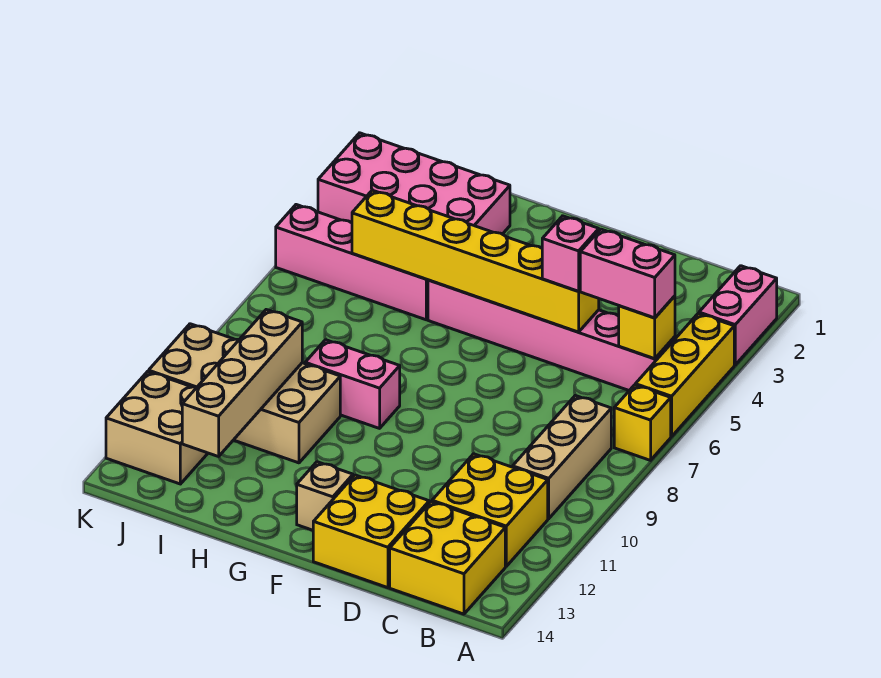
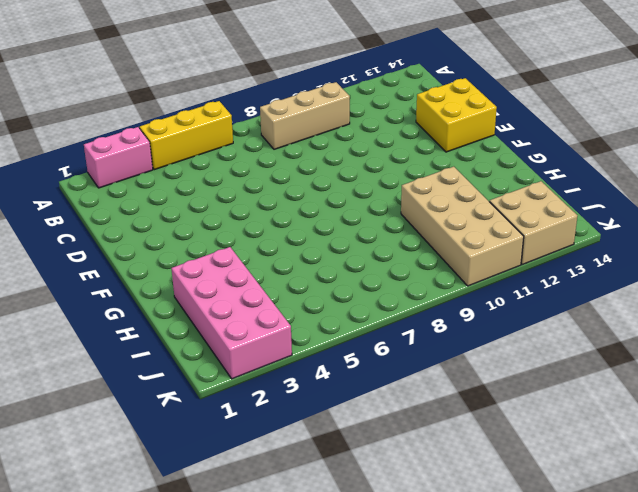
none -> yellow 1x1 brick [614,385,671,460]
none -> pink 1x6 brick [428,280,675,390]
none -> yellow 2x2 brick [432,454,548,566]

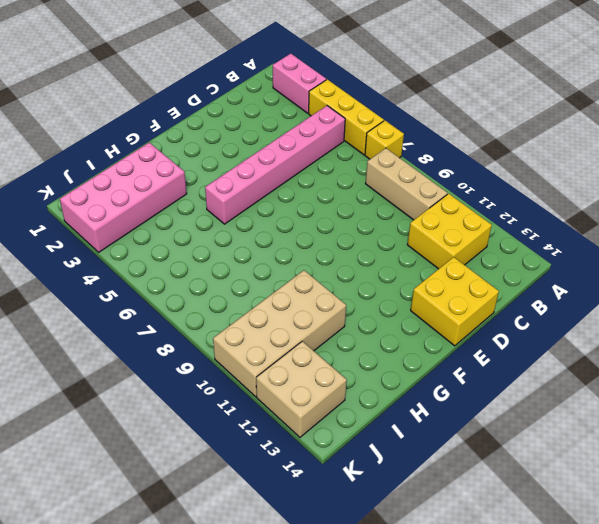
none -> yellow 2x2 brick [390,501,505,614]
none -> tan 1x1 brick [297,462,353,530]
none -> pink 1x2 brick [305,340,400,428]

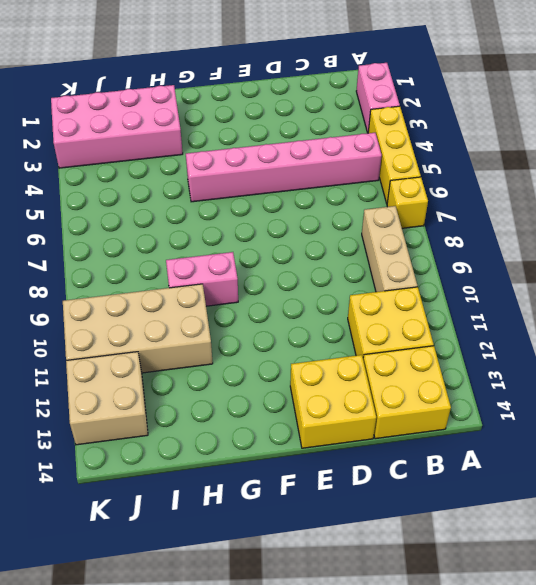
none -> tan 1x1 brick [297,462,353,530]
none -> pink 1x4 brick [276,205,428,320]
none -> yellow 1x1 brick [619,296,675,359]

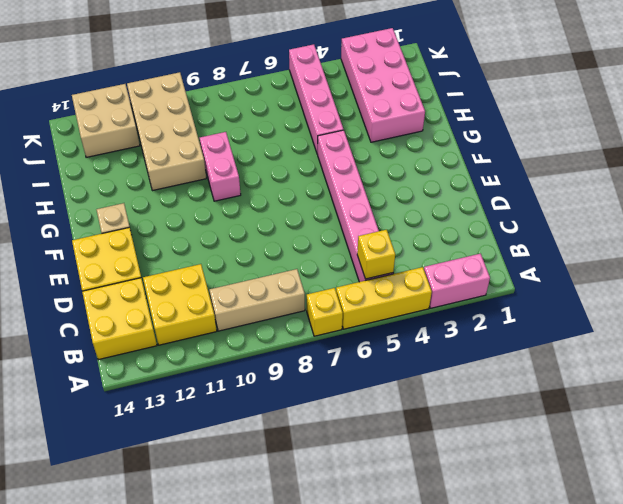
none -> yellow 1x6 brick [352,190,599,332]
none -> tan 1x4 brick [182,310,302,457]
none -> pink 1x2 brick [580,229,675,318]

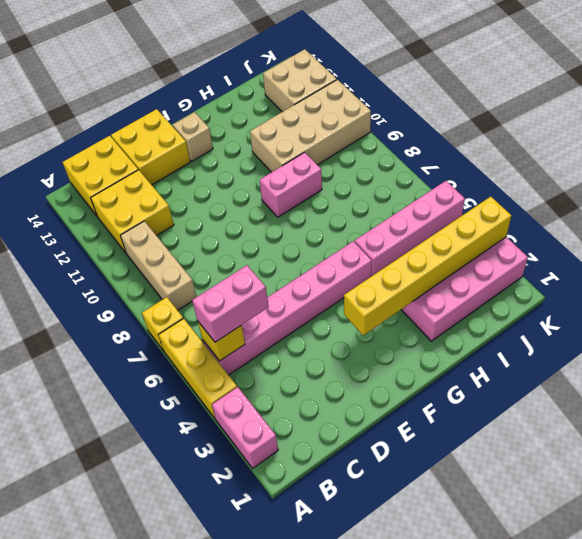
yellow 1x6 brick [344,197,511,335] -> yellow 1x6 brick moved to [352,190,599,332]
none -> tan 1x4 brick [182,310,302,457]
none -> pink 1x1 brick [542,216,599,291]

